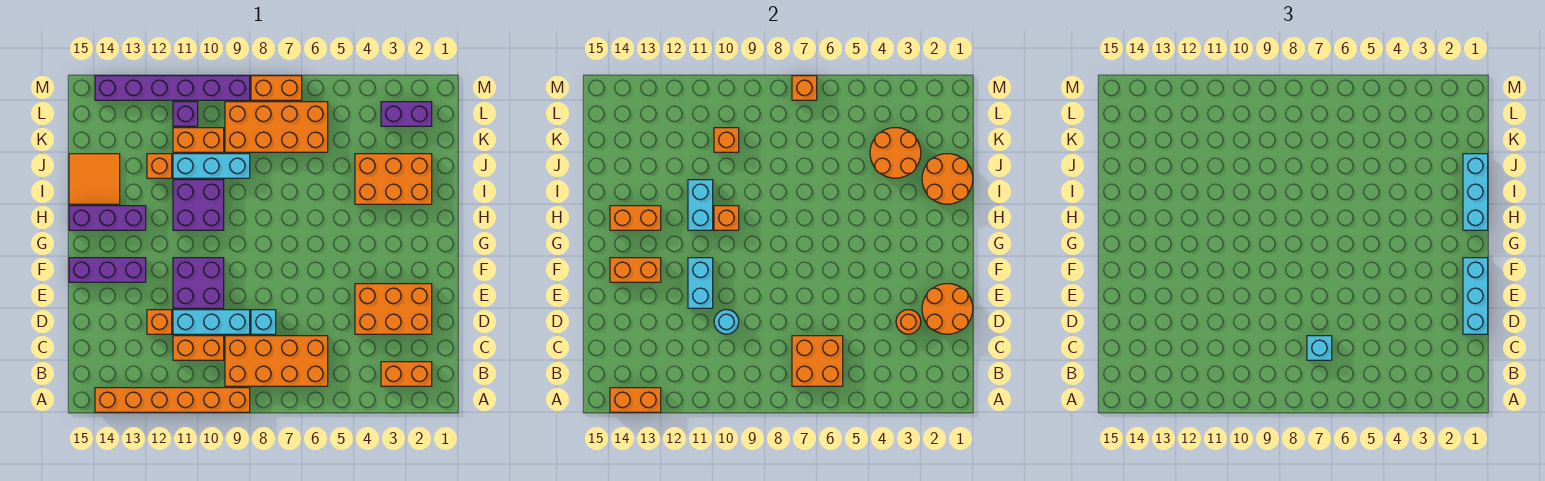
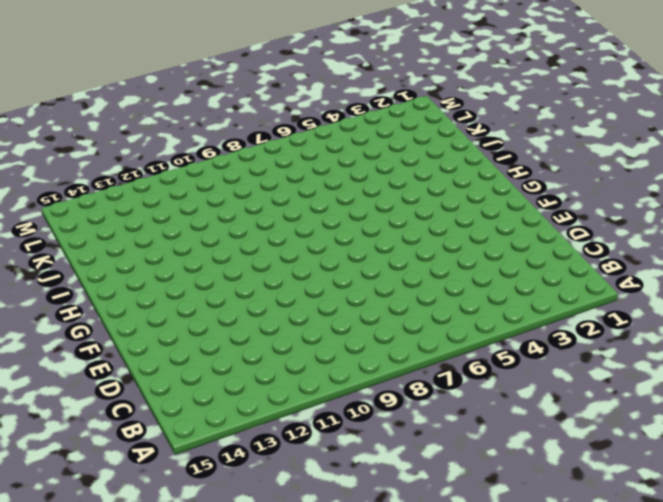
none -> orange 1x6 brick [95,388,250,412]
none -> orange 1x2 brick [381,362,432,386]
none -> orange 2x4 brick [225,336,328,386]
none -> orange 1x2 brick [173,336,224,360]

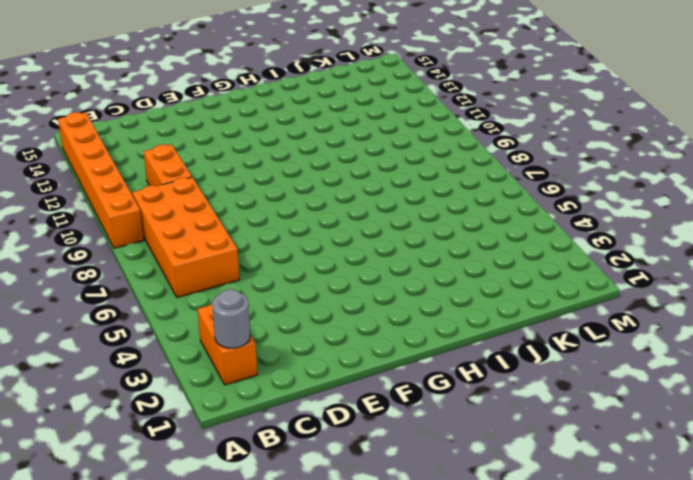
grey 1x1 round brick [212,289,250,348] -> none
none -> orange 2x3 brick [355,284,432,334]
none -> cyan 1x1 brick [251,310,276,334]
none -> cyan 1x3 brick [173,310,250,334]
none -> orange 1x1 brick [147,310,172,334]

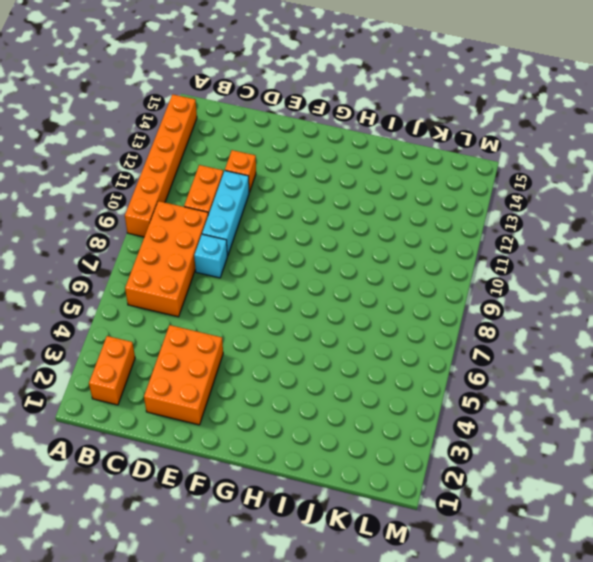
none -> purple 2x2 brick [173,258,224,308]
none -> purple 1x3 brick [69,258,146,282]
none -> purple 2x2 brick [173,180,224,230]
none -> purple 1x3 brick [69,206,146,230]

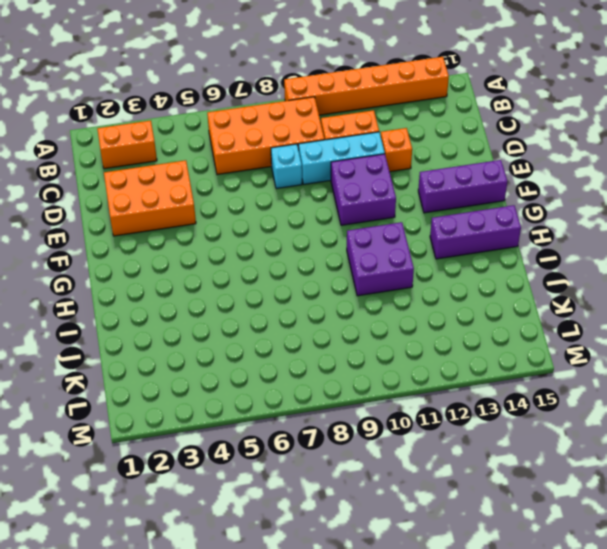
none -> orange 2x3 brick [355,154,432,204]
none -> orange 2x2 tile [69,154,120,204]
none -> cyan 1x3 brick [173,154,250,178]
none -> orange 1x1 brick [147,154,172,178]

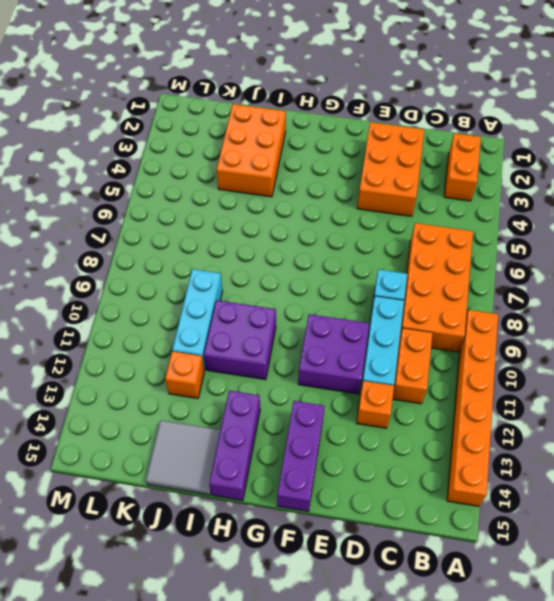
grey 2x2 tile [146,420,221,495] -> orange 2x2 tile [69,154,120,204]
none -> orange 2x4 brick [225,102,328,152]
none -> orange 1x2 brick [173,128,224,152]
none -> purple 1x2 brick [381,102,432,126]
none -> purple 1x1 brick [173,102,198,126]

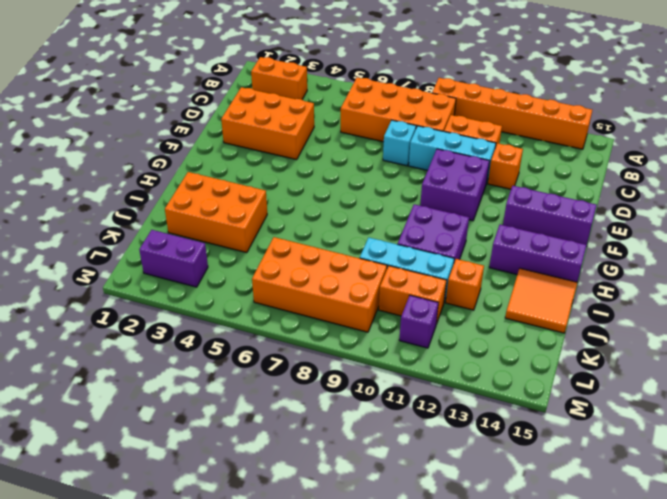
none -> orange 1x2 brick [251,76,302,100]
none -> purple 1x6 brick [95,76,250,100]
none -> orange 1x2 brick [610,388,661,412]
none -> orange 2x2 brick [792,336,843,386]

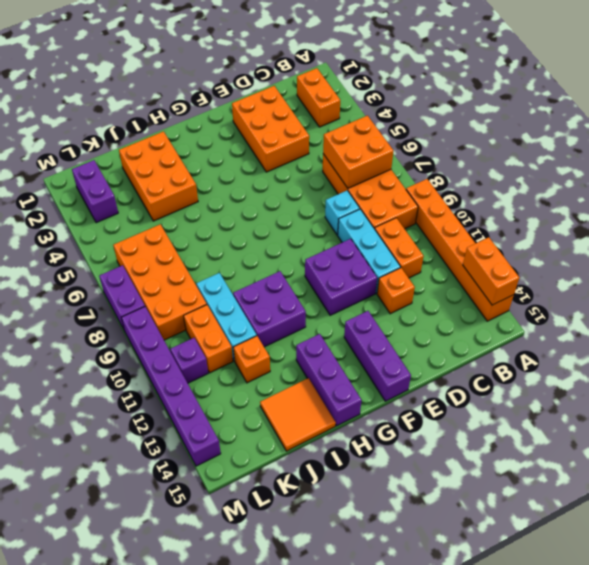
purple 1x2 brick [99,265,145,331] -> orange 1x2 brick [251,76,302,100]
none -> orange 2x2 round brick [922,284,973,334]
none -> orange 1x1 round brick [896,310,921,334]
none -> cyan 1x1 round brick [714,310,739,334]
none -> cyan 1x2 brick [688,258,713,308]

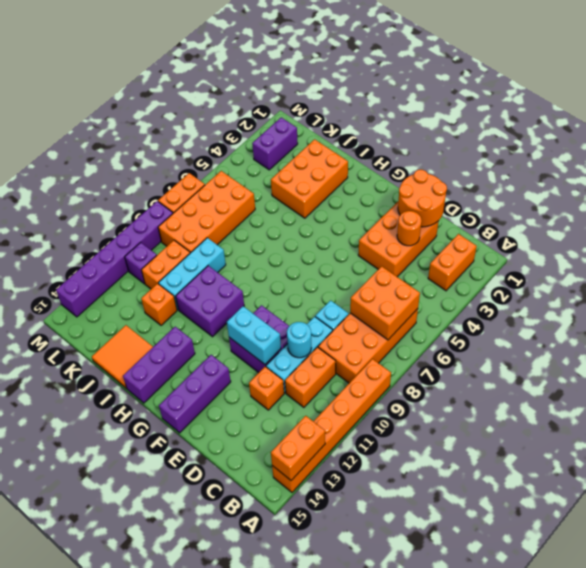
none -> orange 1x2 brick [610,258,661,282]
none -> orange 1x1 brick [714,206,739,230]
none -> cyan 1x2 brick [688,180,713,230]
none -> orange 1x2 brick [610,206,661,230]

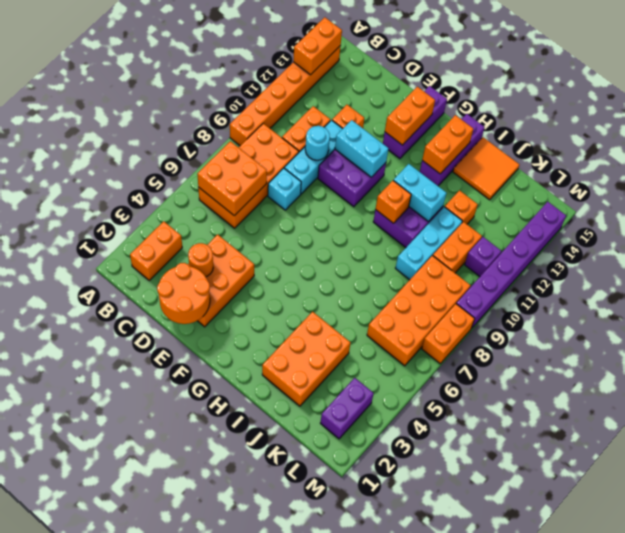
none -> orange 2x2 round brick [922,154,973,204]
none -> orange 2x2 round brick [870,128,921,178]
none -> orange 1x1 brick [714,128,739,152]
none -> orange 1x1 brick [792,76,817,100]

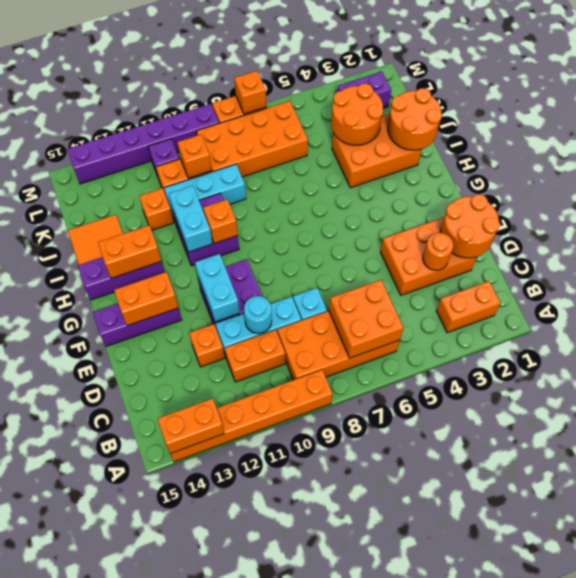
none -> cyan 1x1 brick [1307,336,1332,360]
none -> cyan 1x3 brick [1463,258,1488,334]
none -> cyan 1x3 brick [1463,154,1488,230]

